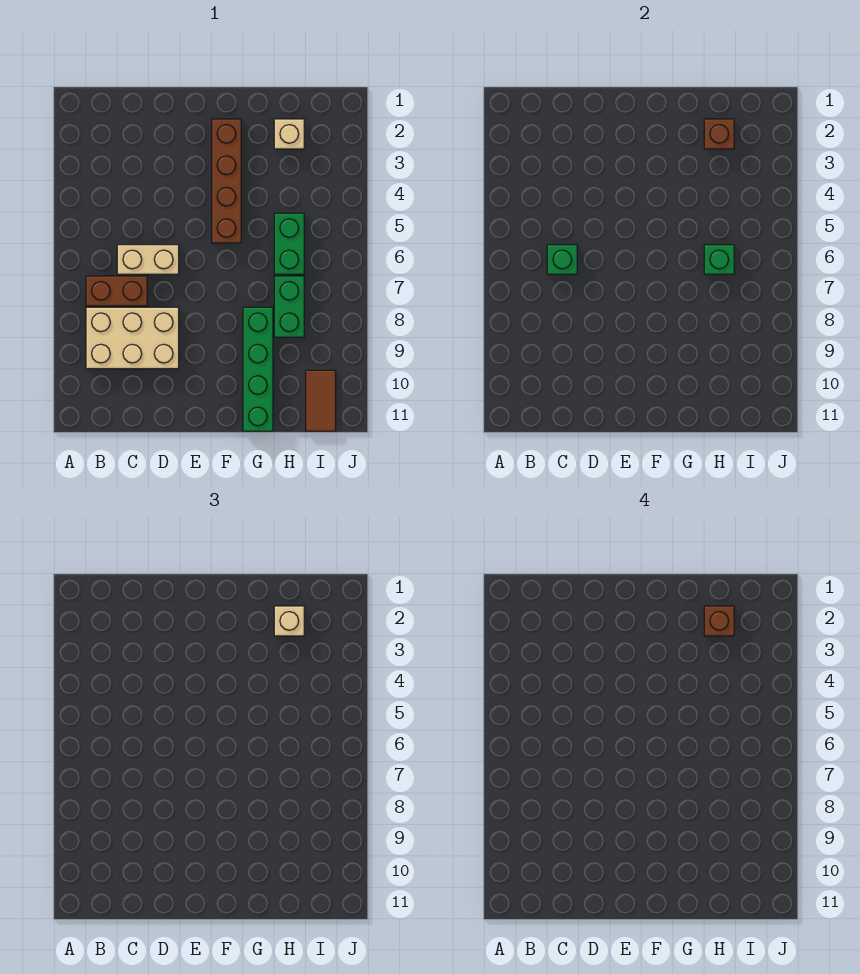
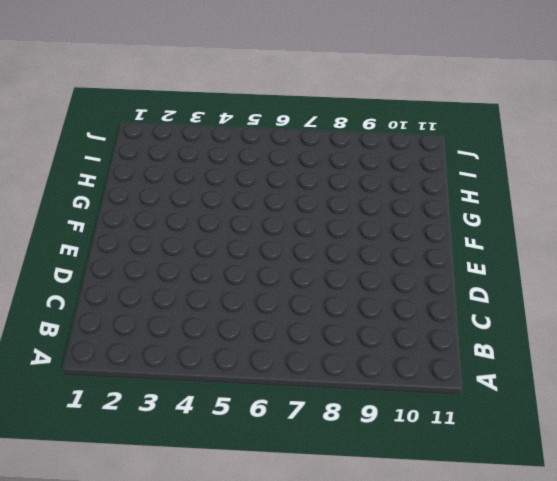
none -> brown 1x2 brick [86,276,147,306]
none -> tan 2x3 brick [86,307,179,369]
none -> tan 1x2 brick [117,245,179,274]

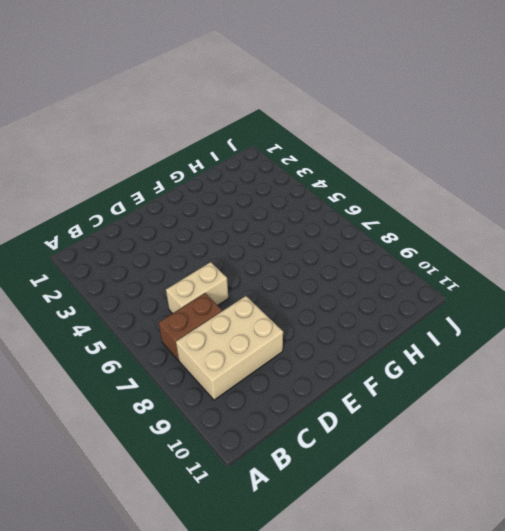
none -> brown 1x4 brick [212,119,241,243]
none -> green 1x4 brick [243,307,273,431]
none -> tan 1x1 brick [274,119,304,149]

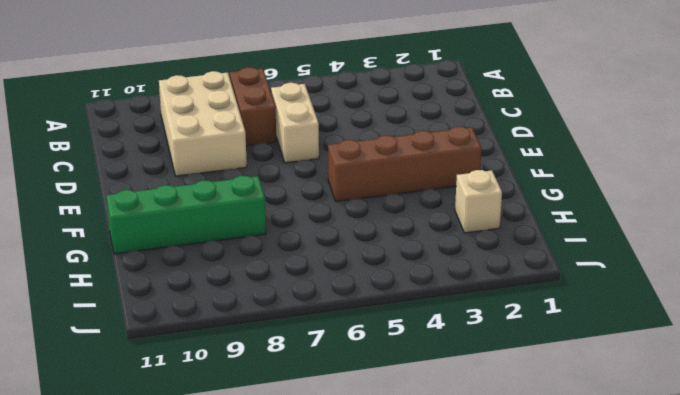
none -> green 1x2 brick [274,213,304,274]
none -> green 1x2 brick [274,276,304,337]
none -> brown 1x2 tile [306,370,336,431]

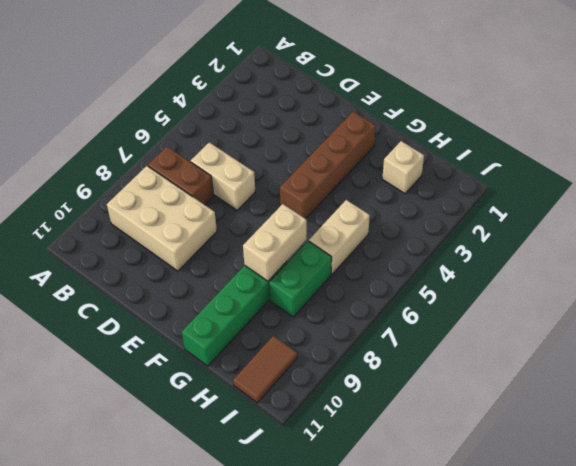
tan 1x2 brick [243,204,307,281] -> none
tan 1x2 brick [309,200,370,274] -> green 1x2 brick [274,213,304,274]
none -> green 1x1 brick [547,245,577,274]
none -> brown 1x1 brick [704,119,734,149]
none -> green 1x1 brick [704,245,734,274]

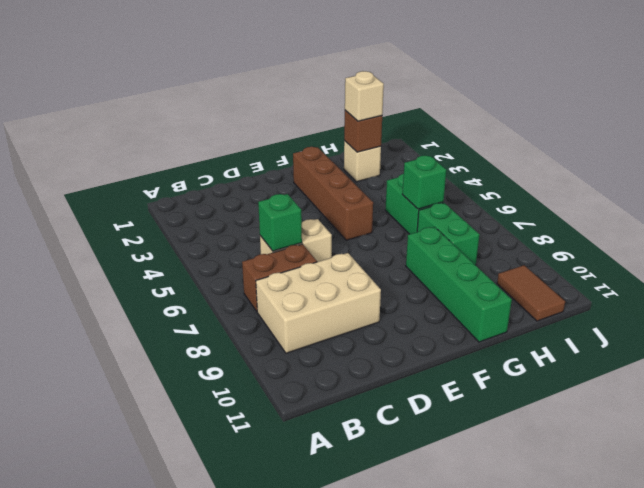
none -> brown 1x1 brick [704,606,734,636]

